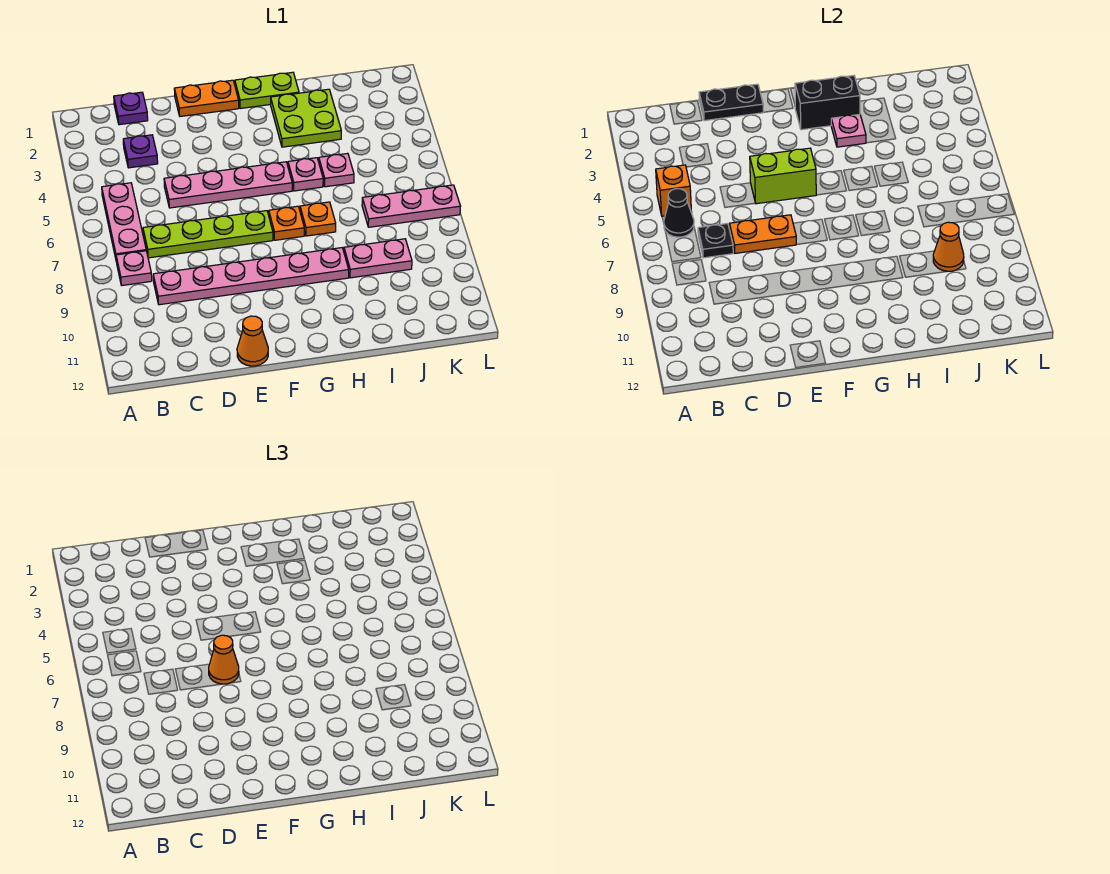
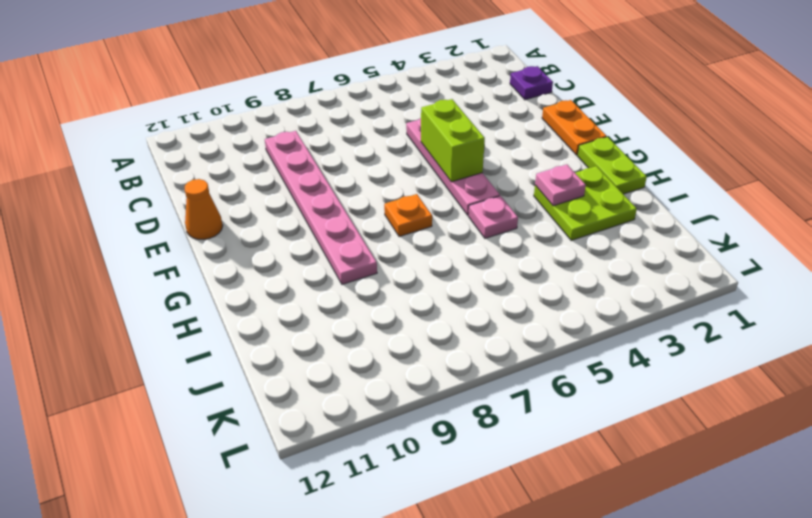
none -> pink 1x3 plate [102,183,146,258]
none -> pink 1x1 plate [116,251,152,285]
none -> purple 1x1 plate [123,135,158,168]

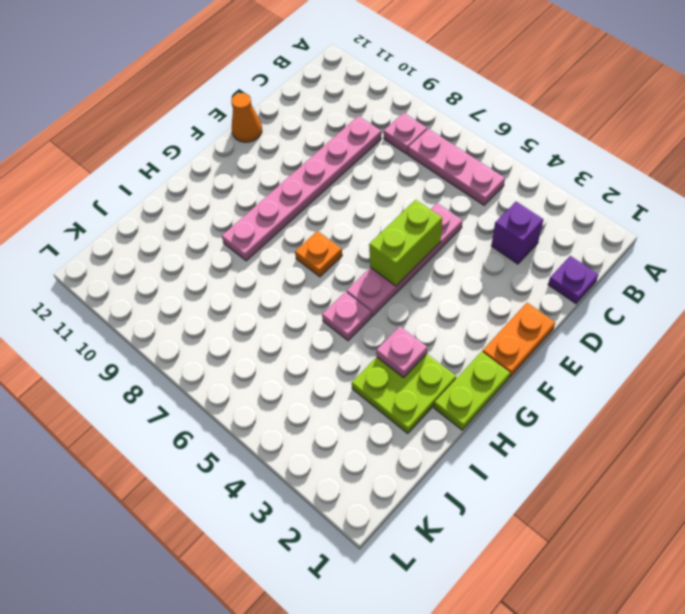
purple 1x1 brick [491,202,543,264] -> purple 1x1 plate [123,135,158,168]
none -> lime 1x4 plate [143,211,273,258]
none -> orange 1x1 plate [300,202,336,236]
none -> pink 1x1 plate [319,153,354,187]

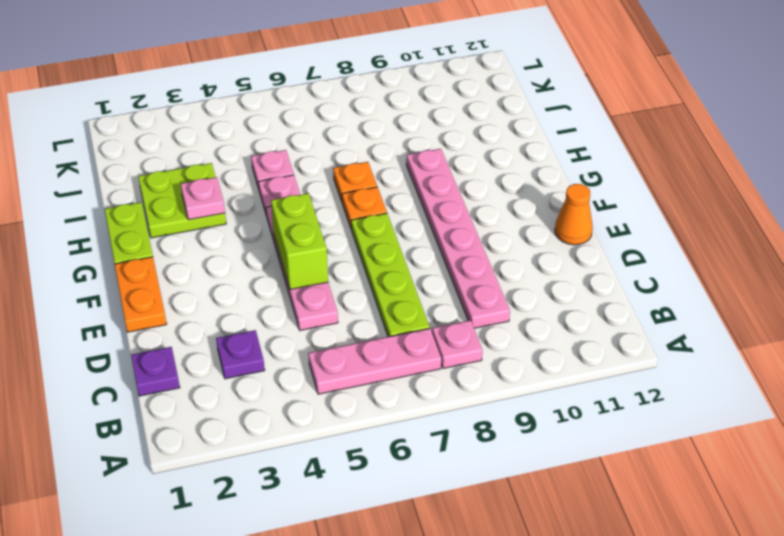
none -> pink 1x2 plate [344,239,412,278]
none -> pink 1x3 plate [362,185,460,227]
none -> orange 1x1 brick [656,165,691,216]

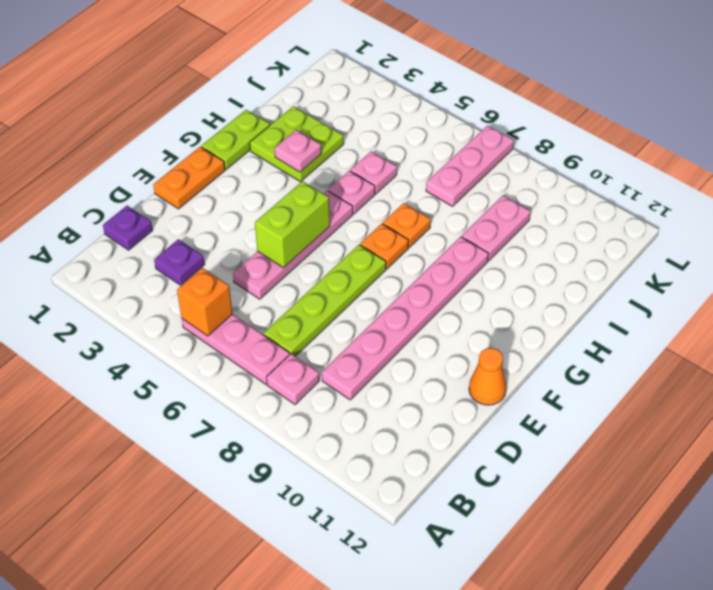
none -> black 1x1 cone [664,189,694,237]
none -> black 1x1 plate [698,223,733,258]
none -> black 1x2 plate [699,84,763,121]

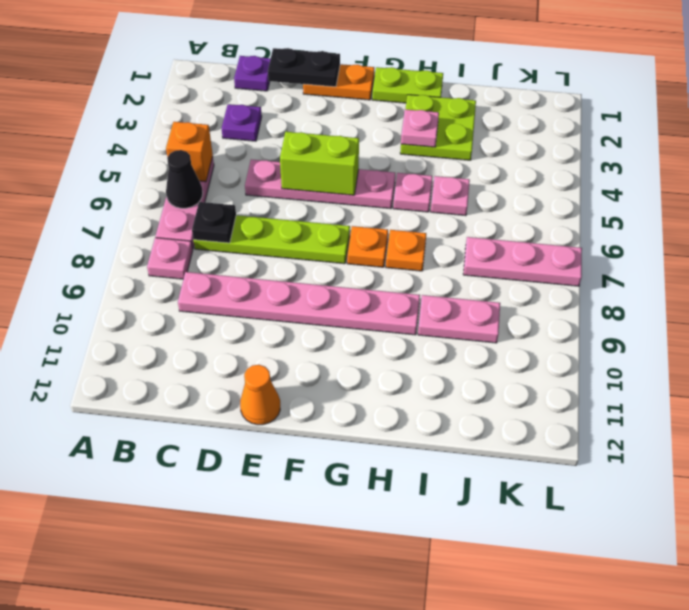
none -> orange 1x2 plate [730,215,797,253]
none -> black 1x2 brick [795,76,860,130]
none -> orange 1x1 cone [933,222,964,271]

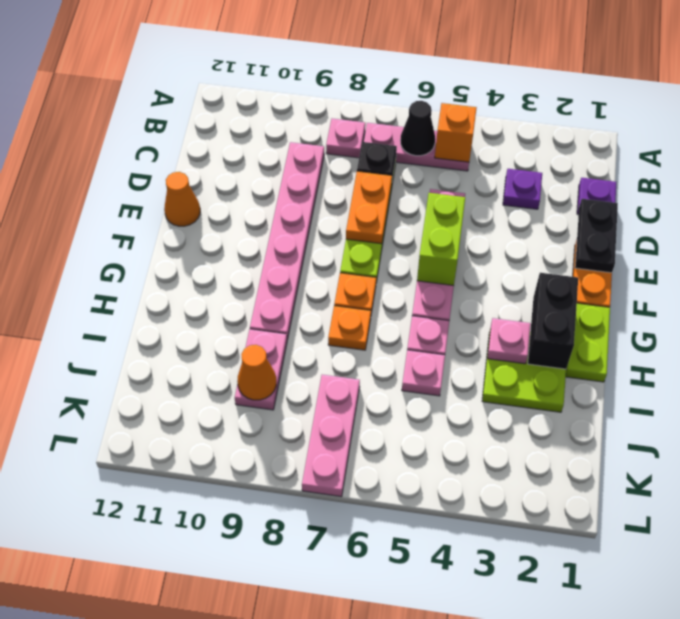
none -> orange 1x1 cone [209,635,239,684]

